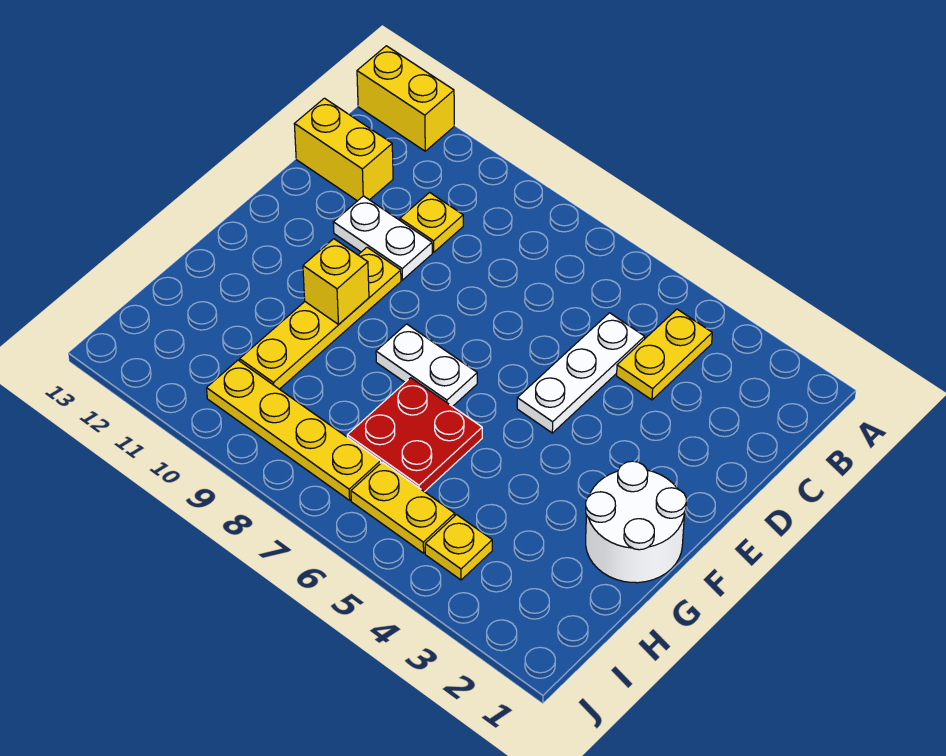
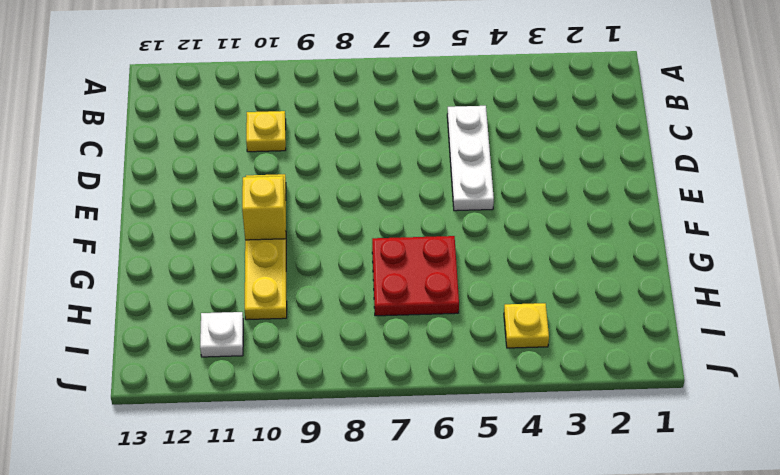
white 1x1 plate [200,312,243,357] -> none
none -> yellow 1x2 brick [357,46,454,151]
none -> yellow 1x2 plate [617,309,712,400]
none -> yellow 1x2 brick [294,98,393,201]

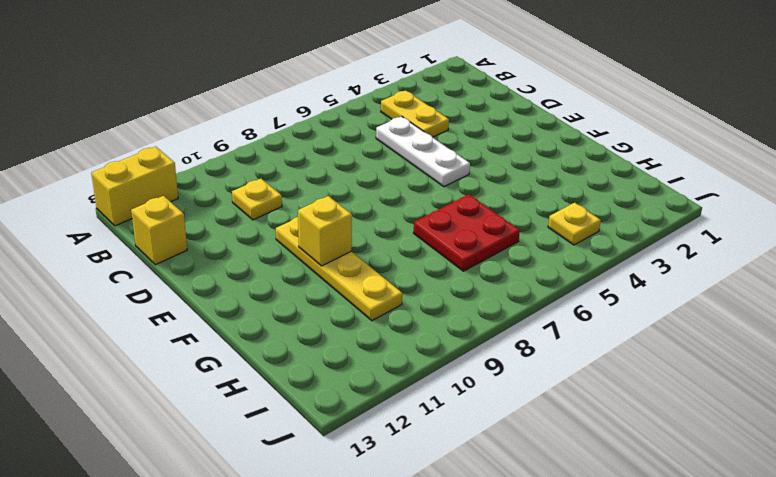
yellow 1x1 brick [131,196,187,265] -> yellow 1x2 brick [294,98,393,201]
none -> white 1x2 plate [333,196,432,280]
none -> white 2x2 round brick [586,461,686,583]
none -> white 1x2 plate [376,324,477,407]

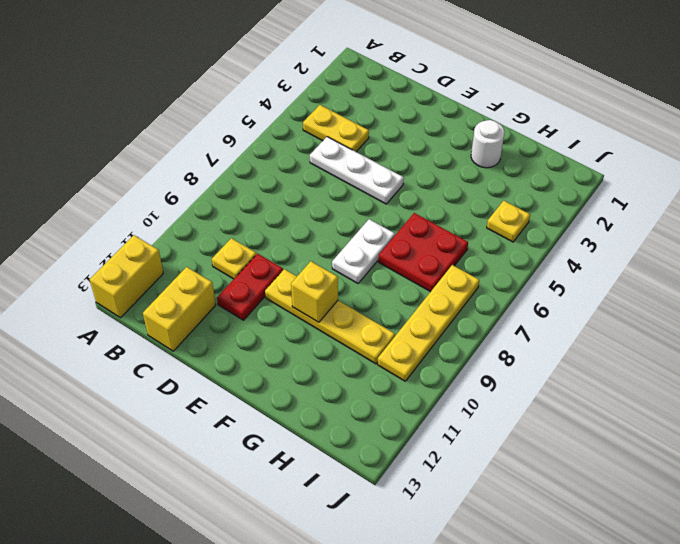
red 1x2 plate [217,254,283,320] -> white 1x2 plate [333,196,432,280]
white 1x1 round brick [471,120,504,168] -> white 2x2 round brick [586,461,686,583]
none -> yellow 1x2 plate [351,462,455,553]

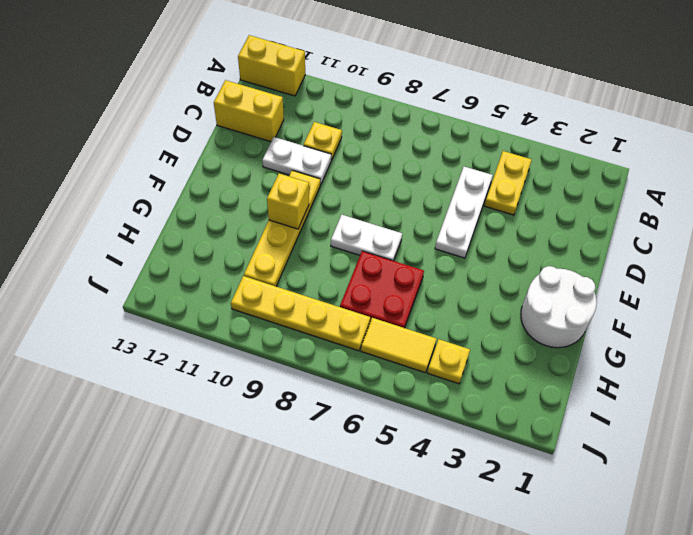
yellow 1x2 tile [361,318,436,373] -> yellow 1x2 plate [351,462,455,553]

